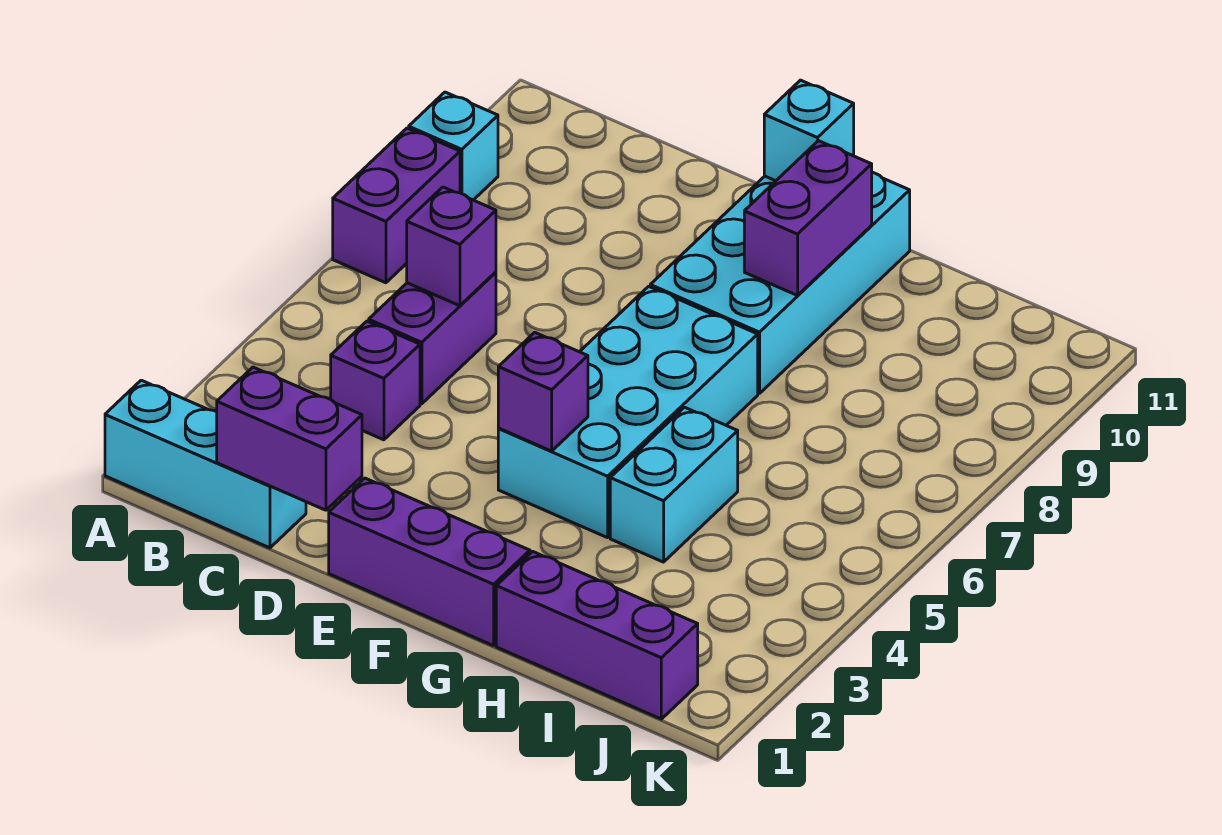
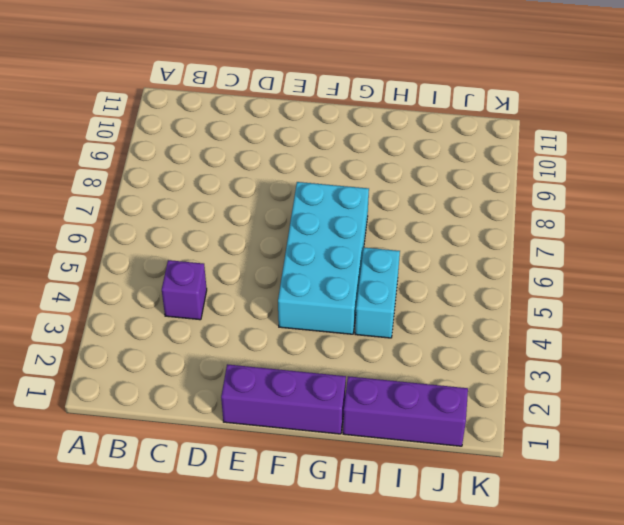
none -> cyan 1x3 brick [105,380,306,548]
none -> purple 1x2 brick [333,128,460,283]
none -> cyan 1x1 brick [409,92,498,200]

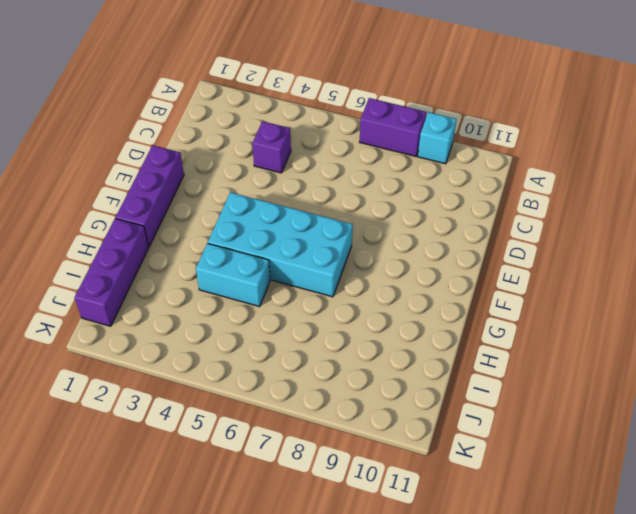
none -> cyan 1x3 brick [105,380,306,548]
none -> purple 1x2 brick [369,272,496,404]
none -> cyan 2x4 brick [650,172,910,394]

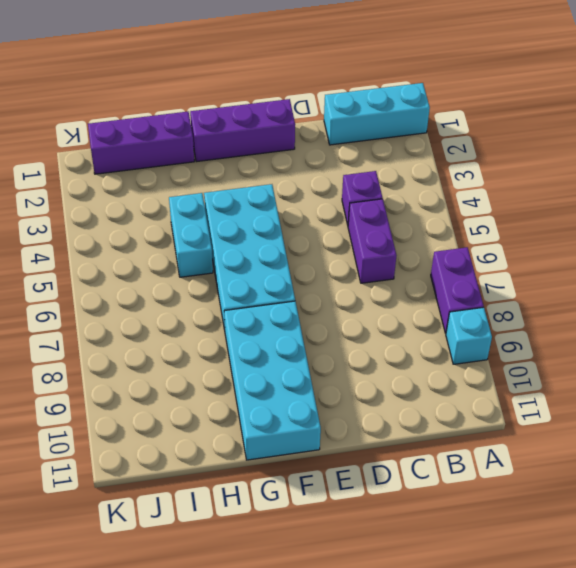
none -> purple 1x2 brick [217,367,362,510]
none -> purple 1x1 brick [407,187,496,306]
none -> purple 1x1 brick [498,332,588,451]

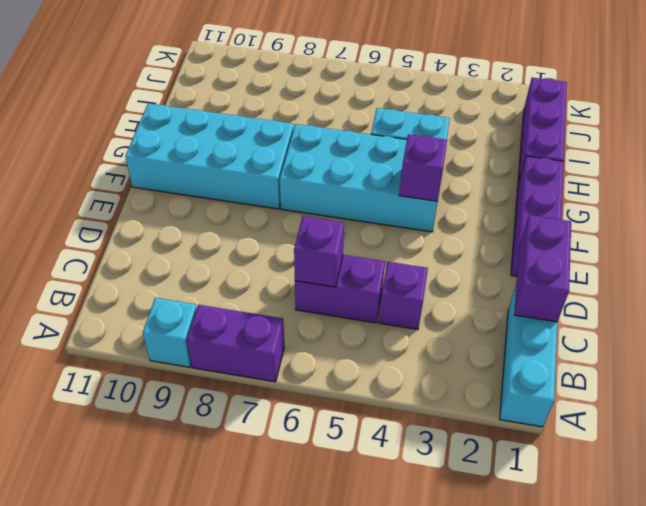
none -> cyan 1x1 brick [764,80,854,181]
none -> purple 1x2 brick [744,141,872,295]

